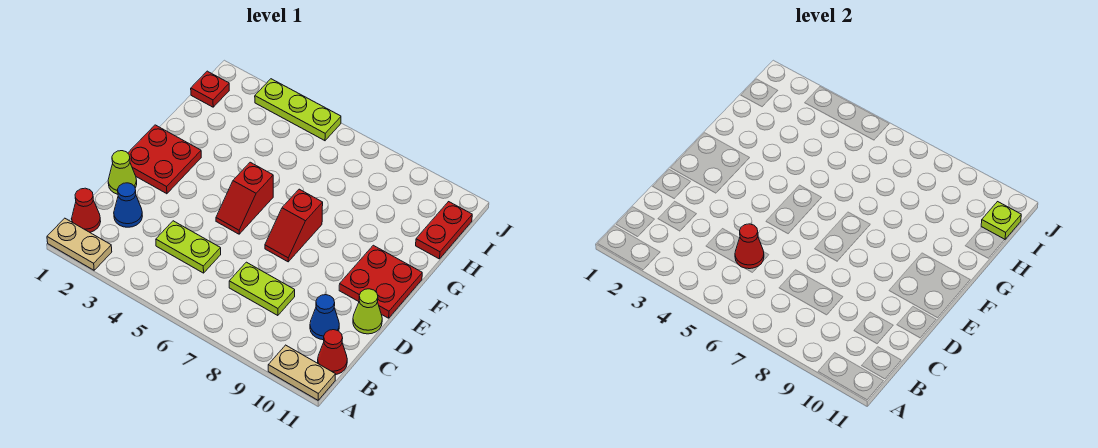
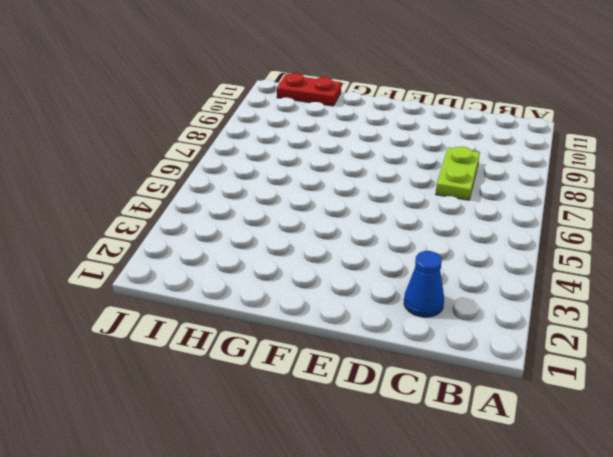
none -> tan 1x2 plate [47,218,112,270]
none -> tan 1x2 plate [268,345,336,400]
none -> red 1x1 cone [72,188,101,232]

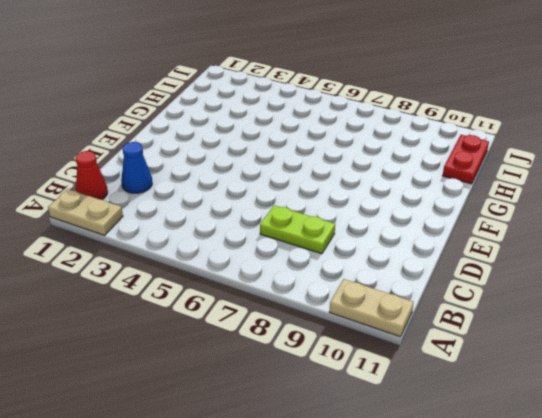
none -> red 1x1 cone [318,330,347,374]
none -> lime 1x2 plate [156,221,221,273]
none -> blue 1x1 cone [310,295,339,340]

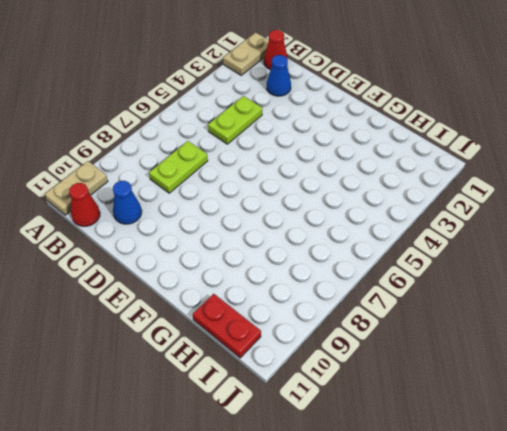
none -> lime 1x1 cone [108,151,137,194]
none -> lime 1x1 cone [353,289,382,334]
none -> red 2x2 plate [128,125,201,194]

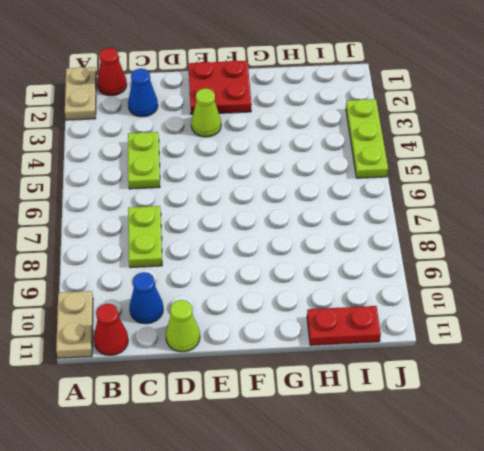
lime 1x1 cone [191,88,221,137] -> lime 1x1 cone moved to [108,151,137,194]
none -> red 1x2 slope [216,162,273,234]
none -> red 1x2 slope [265,189,323,262]
none -> red 2x2 plate [339,245,422,318]

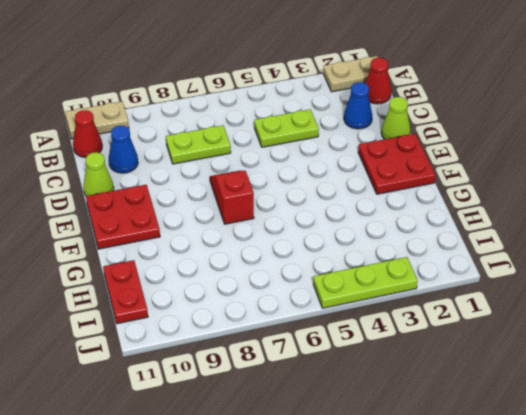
none -> red 1x2 slope [216,162,273,234]
none -> red 1x1 plate [191,71,229,107]
none -> red 1x1 cone [735,224,764,269]

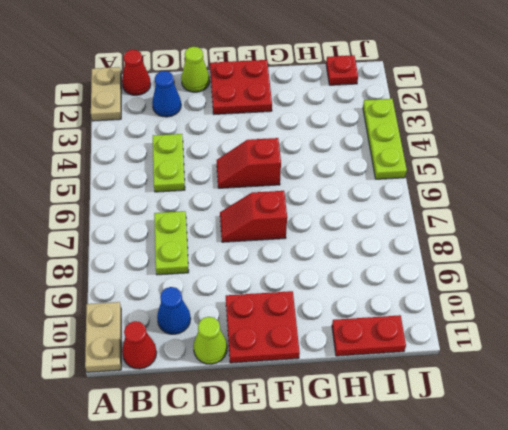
none -> red 1x1 cone [735,224,764,269]
none -> lime 1x1 plate [981,202,1021,239]

